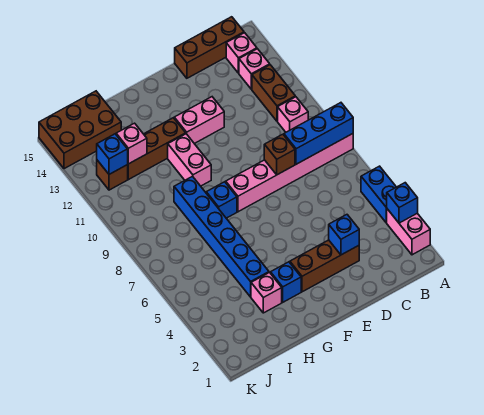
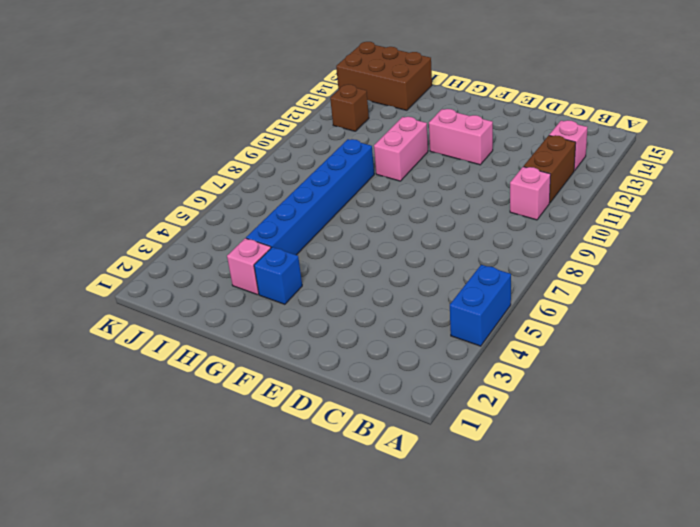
none -> pink 1x2 brick [387,209,430,255]
none -> pink 1x6 brick [226,134,353,212]
none -> pink 1x1 brick [226,33,257,73]

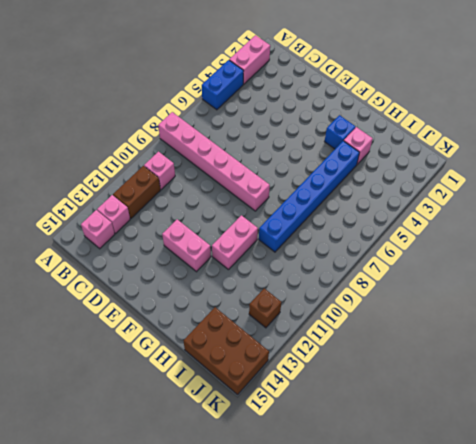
none -> brown 1x3 brick [175,17,244,78]
none -> brown 1x3 brick [290,240,359,292]
none -> blue 1x1 brick [206,182,237,218]

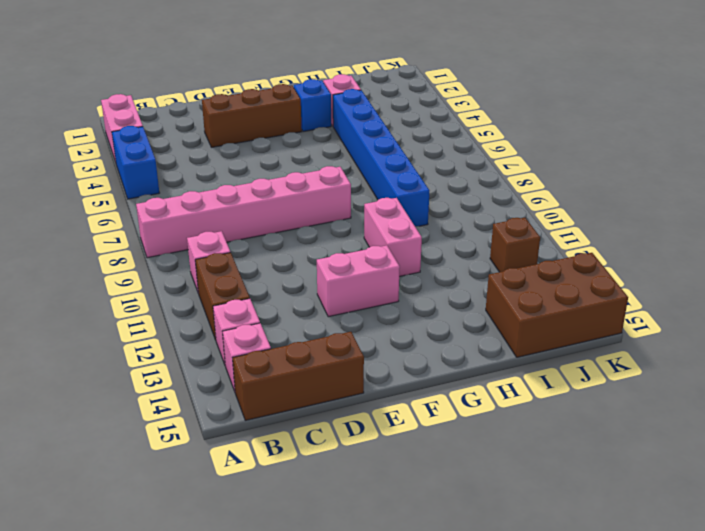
none -> blue 1x1 brick [206,182,237,218]
none -> brown 1x3 brick [128,118,186,180]
none -> blue 1x1 brick [386,183,418,223]

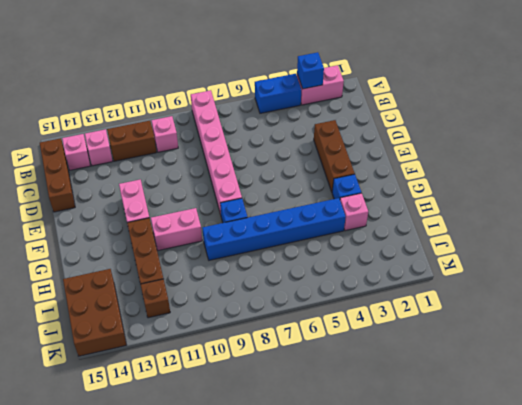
none -> blue 1x3 brick [284,103,353,164]
none -> blue 1x1 brick [329,215,359,255]
none -> brown 1x1 brick [264,134,295,175]

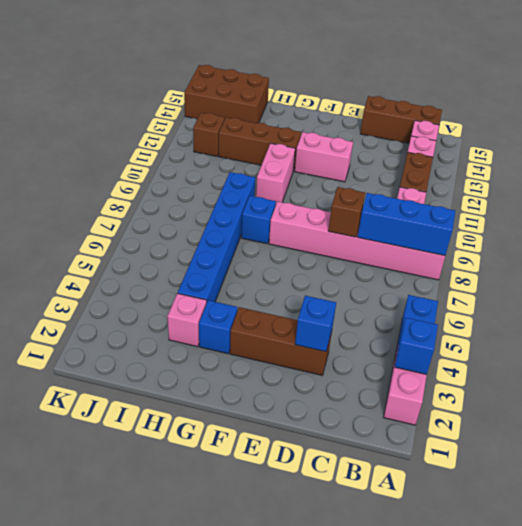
none -> pink 1x1 brick [116,123,147,164]
none -> blue 1x1 brick [97,134,128,174]

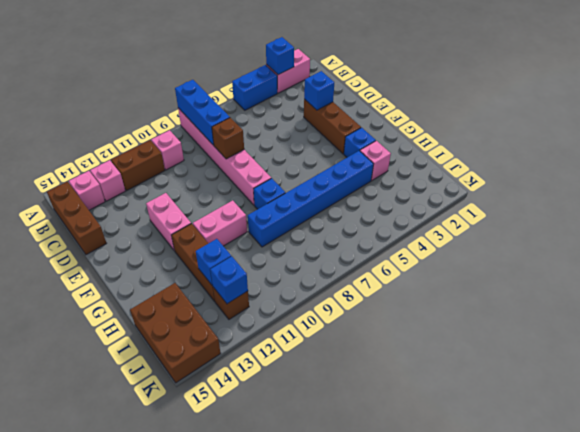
blue 1x1 brick [196,239,231,285] -> pink 1x1 brick [116,123,147,164]

